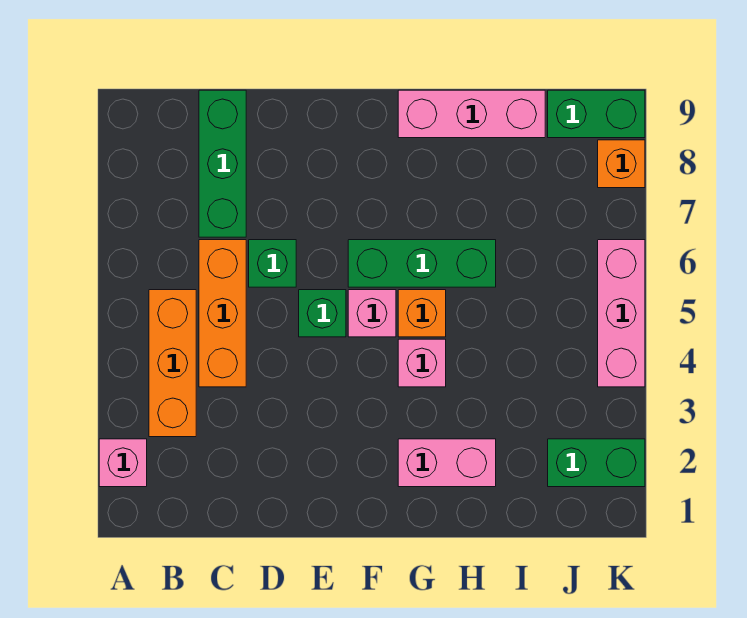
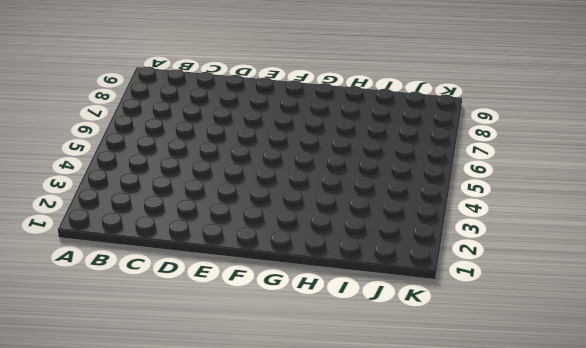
none -> pink 1x1 brick [99,439,147,487]
none -> orange 1x3 brick [149,290,196,437]
none -> orange 1x3 brick [199,240,246,387]

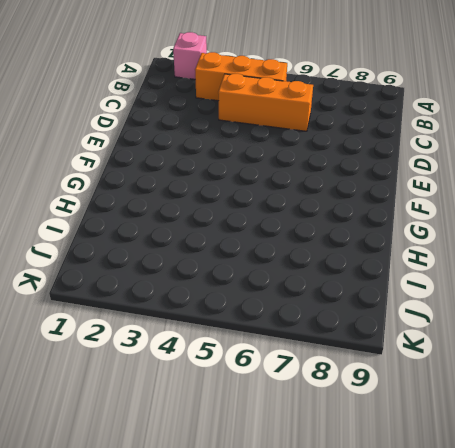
none -> green 1x3 brick [199,90,246,237]
none -> green 1x1 brick [249,240,296,287]
none -> green 1x1 brick [299,290,346,337]

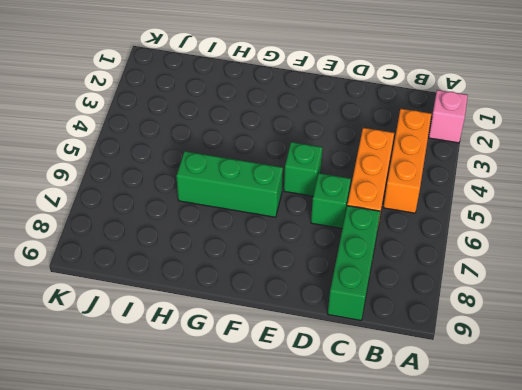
none -> pink 1x1 brick [348,290,396,337]
none -> pink 1x2 brick [398,439,496,487]
none -> pink 1x1 brick [398,339,446,387]

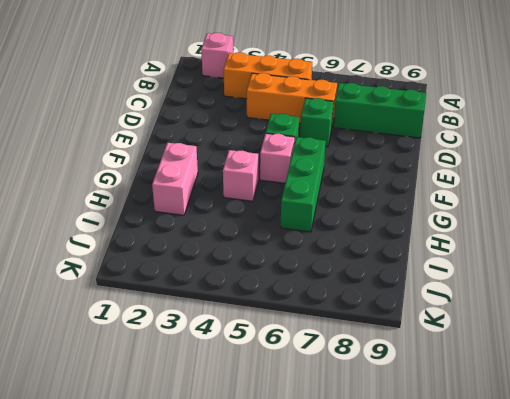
none -> orange 1x1 brick [398,290,446,337]
none -> pink 1x3 brick [398,90,545,138]
none -> green 1x2 brick [548,439,645,487]

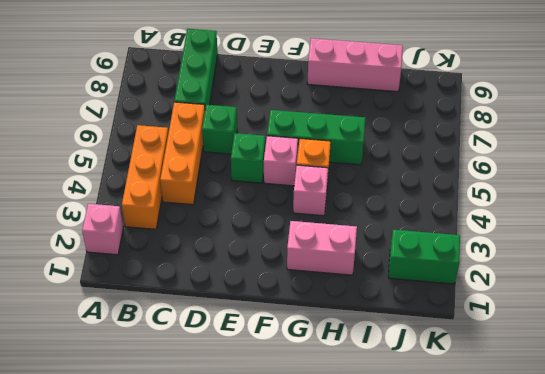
none -> green 1x2 brick [548,90,645,138]
none -> pink 1x3 brick [598,240,645,387]
none -> orange 1x1 brick [598,140,645,188]

